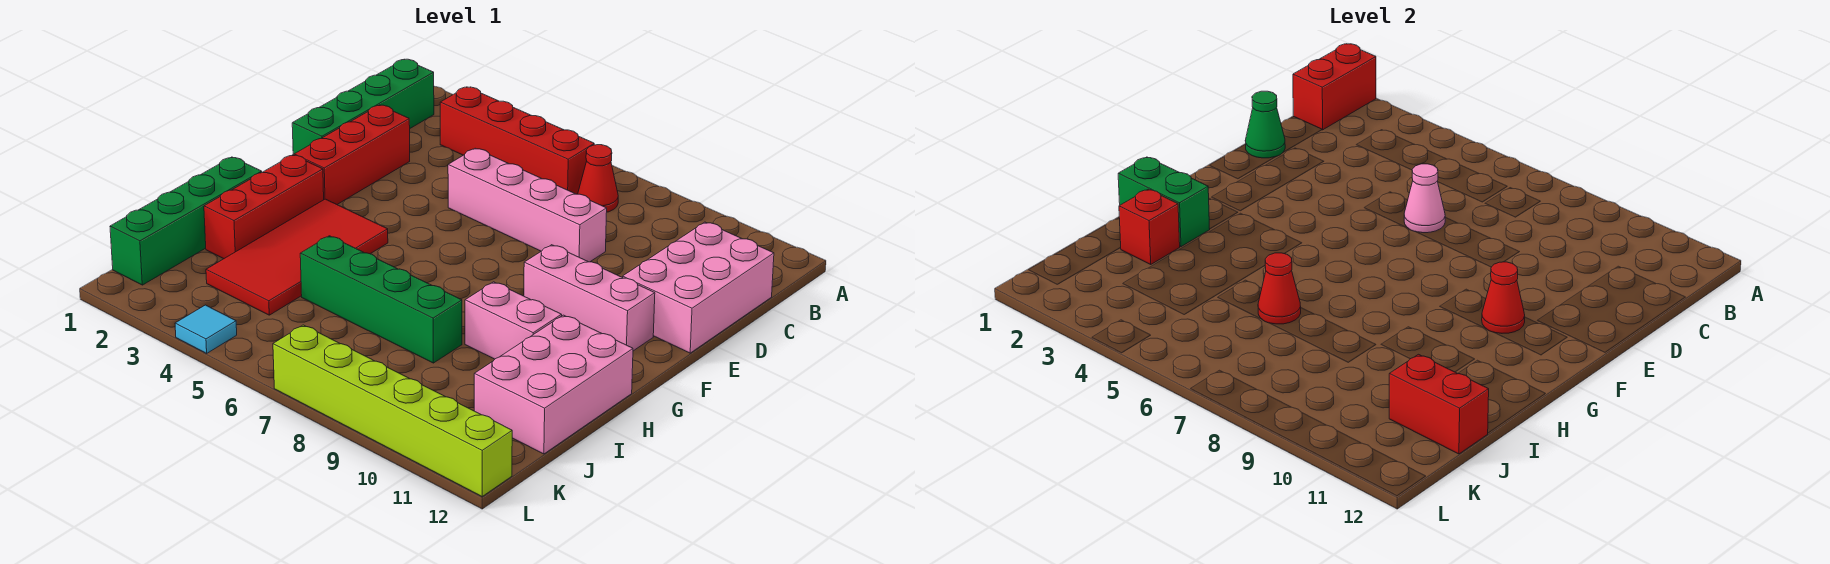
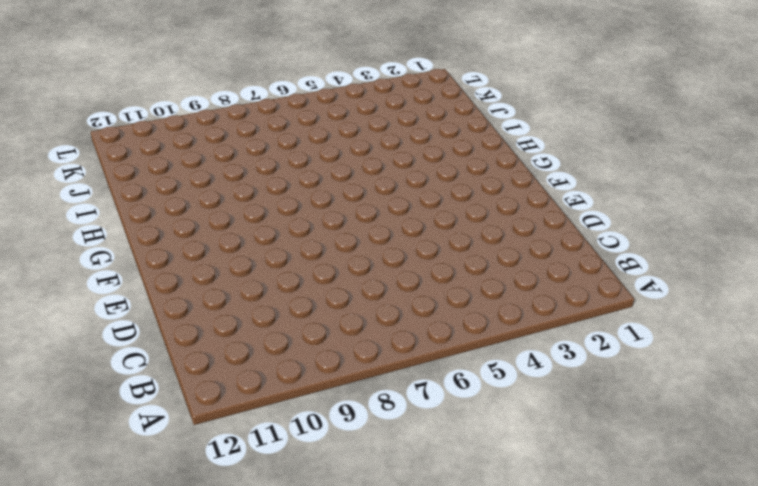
none -> green 1x4 brick [292,59,434,155]
none -> red 1x4 brick [440,87,594,194]
none -> red 1x1 cone [578,145,618,212]

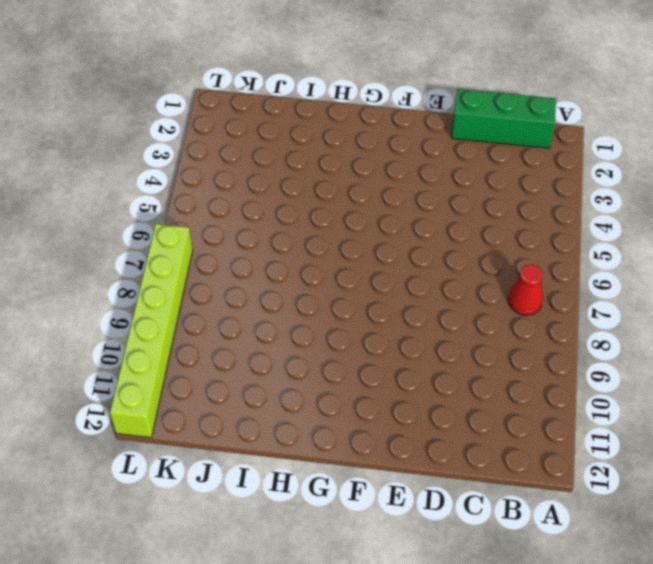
green 1x3 brick [452,89,556,148] -> green 1x4 brick [292,59,434,155]
none -> red 1x4 brick [440,87,594,194]
none -> pink 2x3 brick [623,222,774,353]
none -> red 1x3 brick [294,105,410,204]

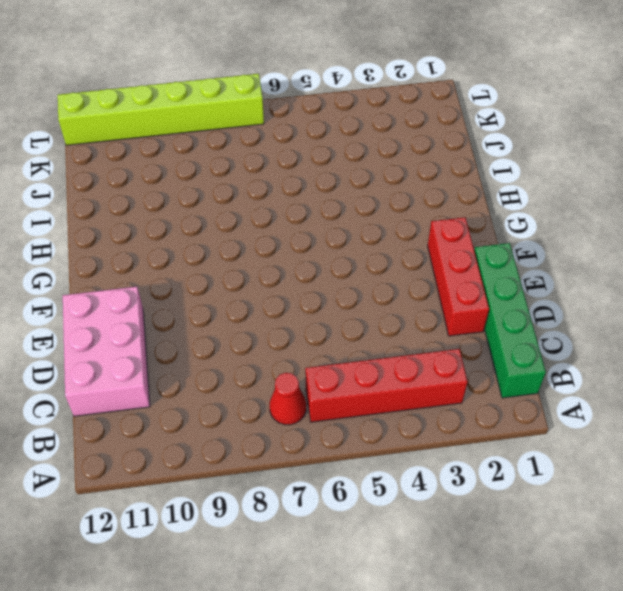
none -> pink 1x4 brick [448,148,607,262]
none -> pink 1x3 brick [524,245,655,351]
none -> red 1x3 brick [204,155,324,259]

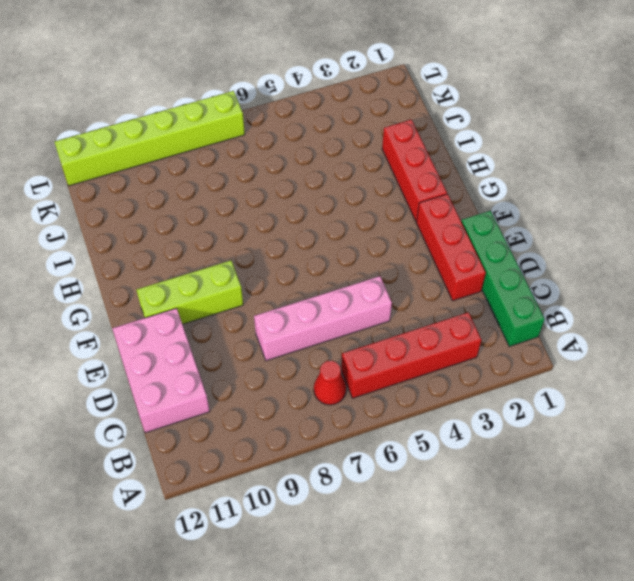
lime 1x3 brick [137,261,243,324] -> pink 1x3 brick [524,245,655,351]
none -> red 2x4 tile [206,199,388,315]
none -> green 1x4 brick [110,157,262,285]
none -> pink 1x2 brick [465,282,562,359]

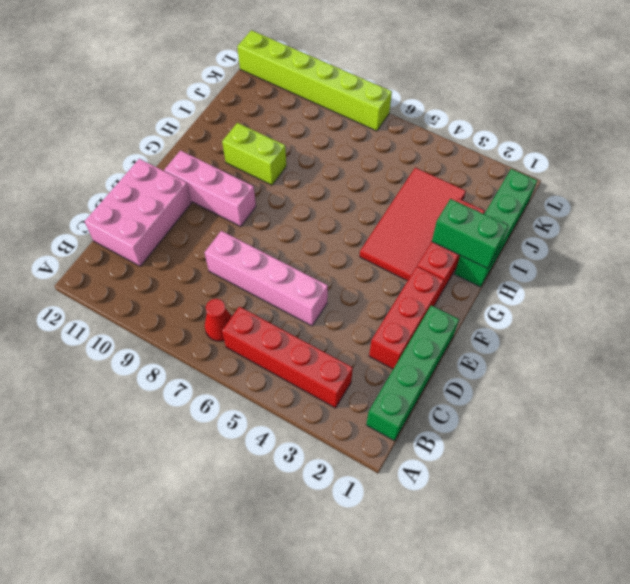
lime 1x2 brick [222,123,286,185] -> pink 1x2 brick [465,282,562,359]
none -> pink 2x3 brick [474,315,633,454]
none -> green 1x4 brick [300,236,462,363]
none -> cyan 1x1 tile [175,305,237,353]

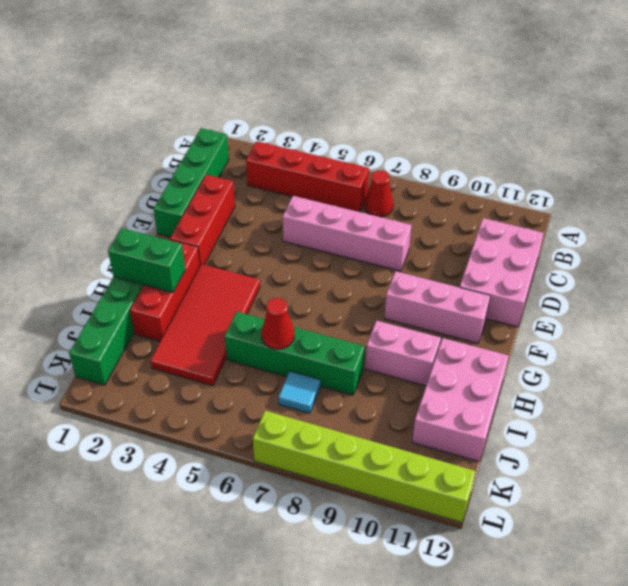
cyan 1x1 tile [278,371,320,413] -> cyan 1x1 tile moved to [175,305,237,353]
none -> red 1x2 brick [1293,44,1376,130]
none -> green 1x1 cone [1245,91,1285,158]
none -> pink 1x1 cone [1404,164,1445,233]

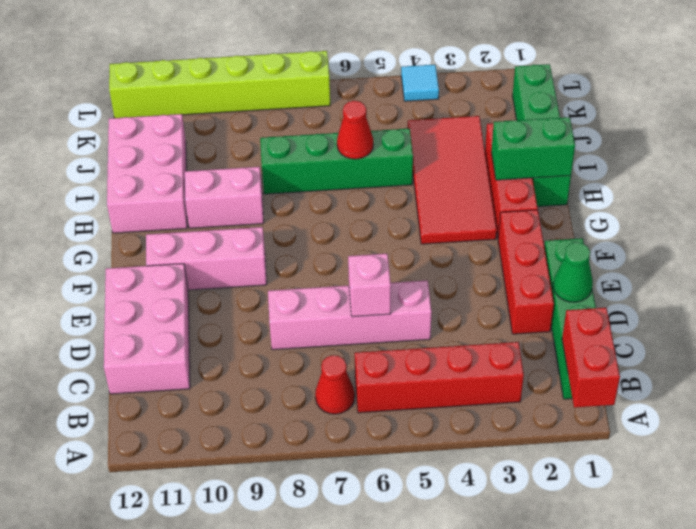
pink 1x1 brick [348,254,391,317] -> pink 1x1 cone [1404,164,1445,233]
none -> red 1x1 cone [1482,262,1525,333]
none -> red 1x1 brick [1119,189,1180,265]
none -> red 1x2 brick [1389,354,1489,454]

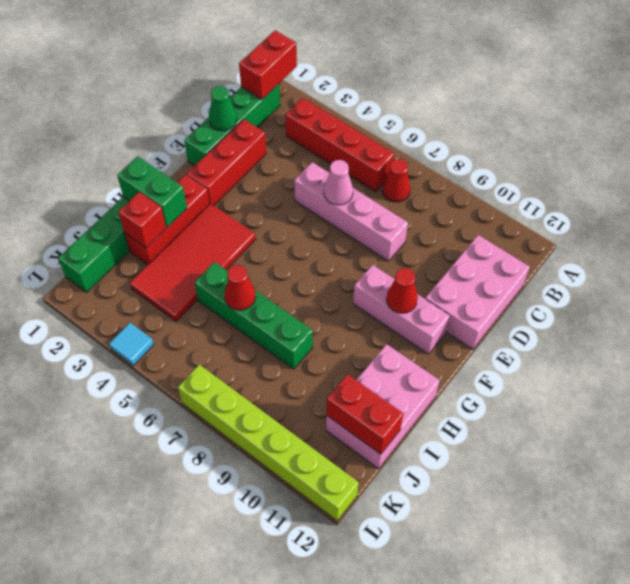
none -> pink 1x2 brick [465,282,562,359]

